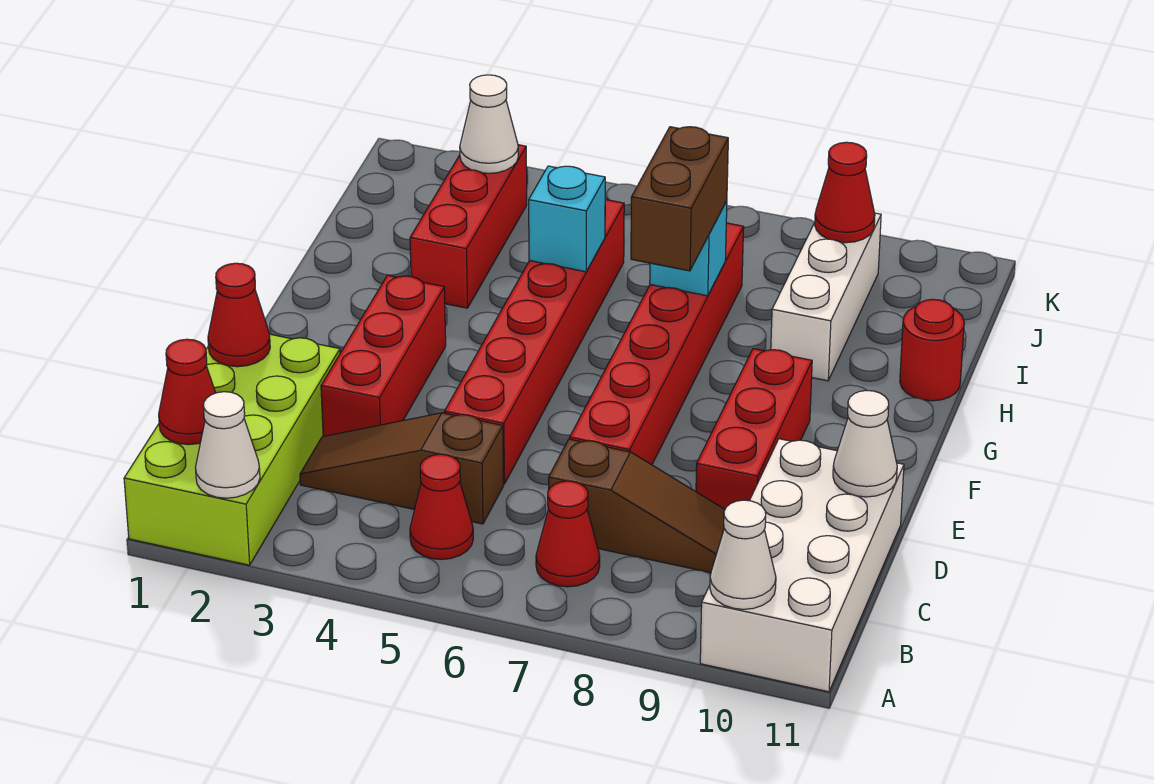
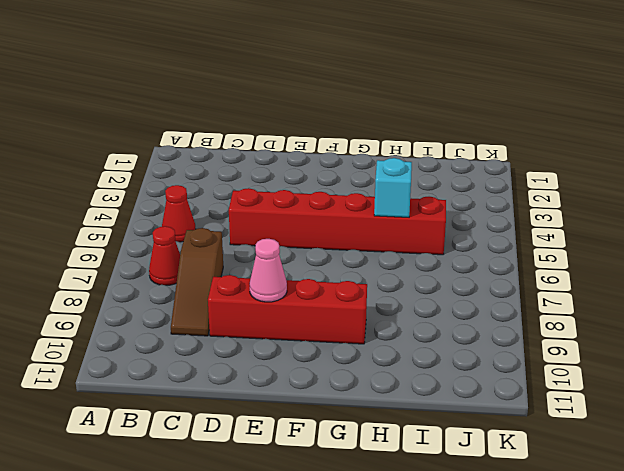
red 1x4 brick [208,275,367,344] -> red 1x3 brick [696,349,812,509]
pink 1x1 cone [249,239,287,302] -> none
none -> lime 2x4 brick [124,334,340,565]
none -> white 2x4 brick [700,439,904,692]
none -> brown 1x3 slope [300,413,504,524]

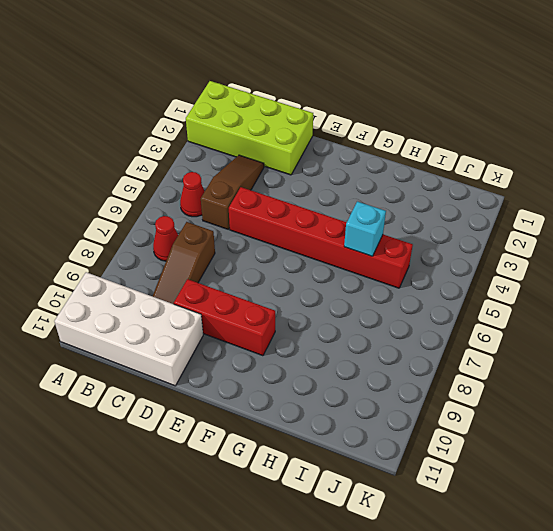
none -> red 1x3 brick [321,275,446,436]
none -> red 1x6 brick [570,223,744,465]
none -> red 1x3 brick [410,145,527,308]

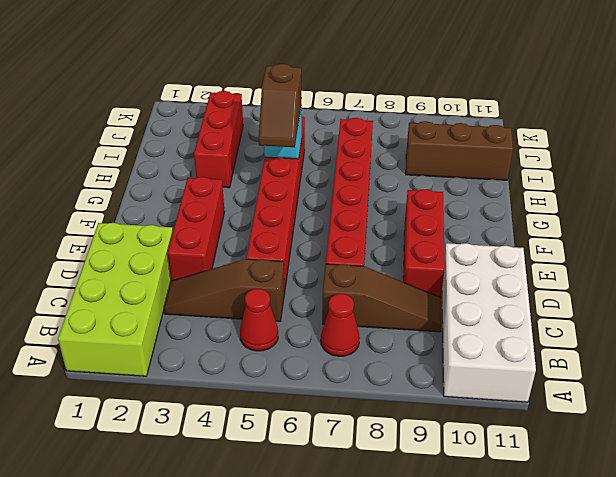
brown 1x2 slope [259,64,301,147] -> none
brown 1x3 brick [406,121,513,180] -> white 1x3 brick [771,213,881,381]
none -> red 1x1 round brick [900,299,964,401]
none -> white 1x1 cone [195,392,260,498]
none -> white 1x1 cone [710,500,776,609]

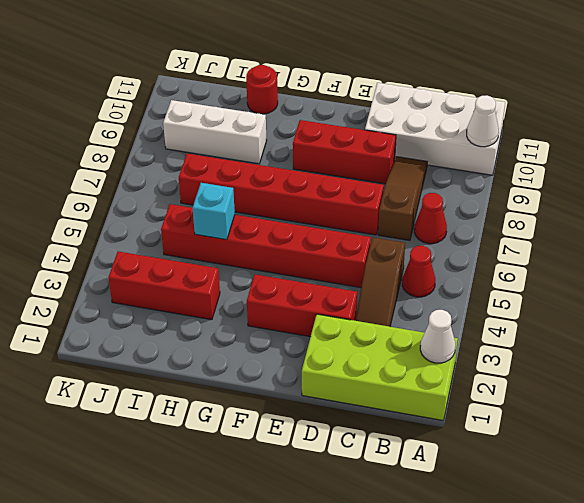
none -> red 1x1 cone [159,339,215,445]
none -> red 1x1 cone [208,263,270,367]
none -> white 1x1 cone [833,391,897,497]

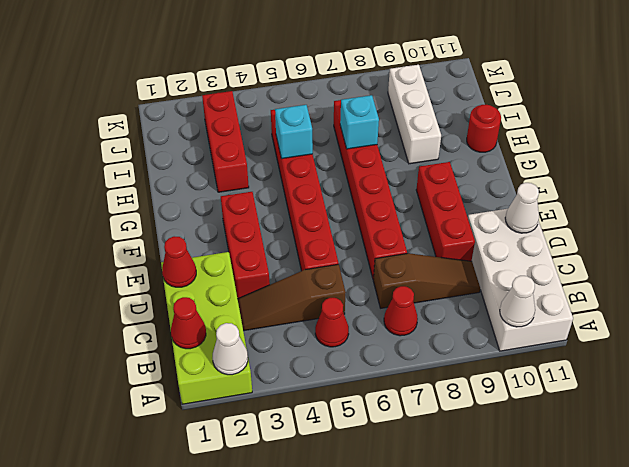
none -> white 1x1 cone [460,75,518,173]
none -> red 1x1 cone [815,142,875,243]
none -> brown 1x2 brick [631,127,728,271]

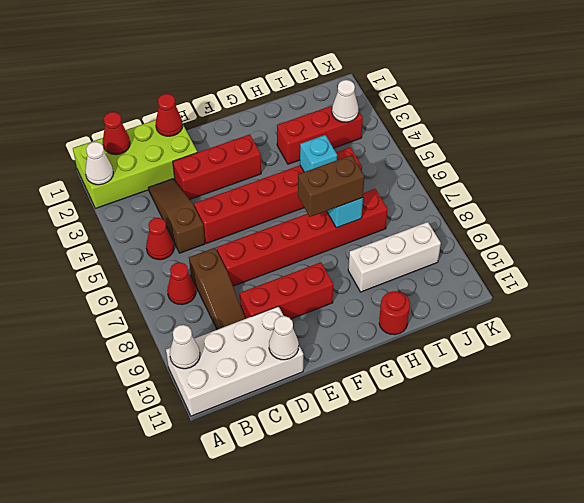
none -> red 1x1 cone [815,142,875,243]

